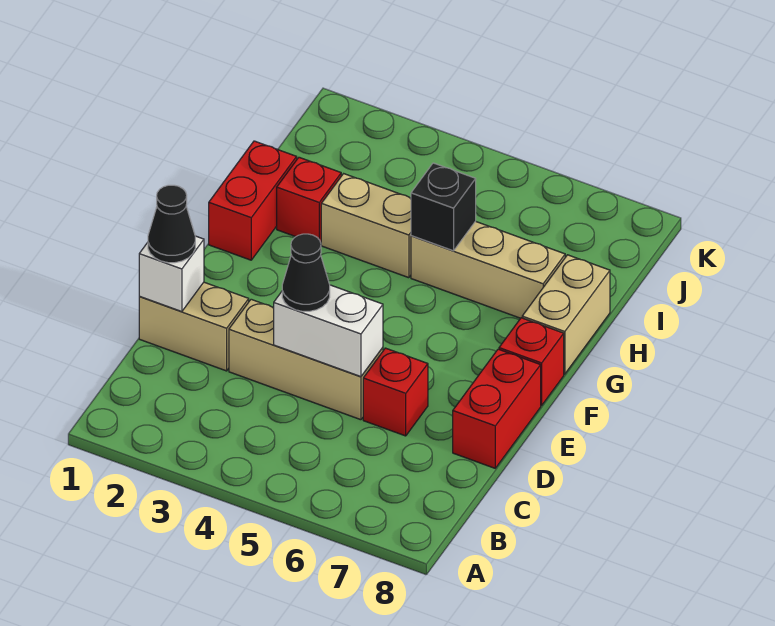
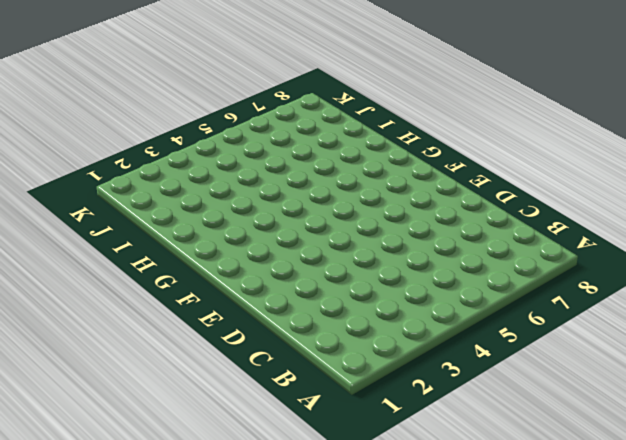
none -> tan 1x2 brick [139,282,249,371]
none -> tan 1x3 brick [229,299,383,420]
none -> red 1x1 brick [363,348,428,436]

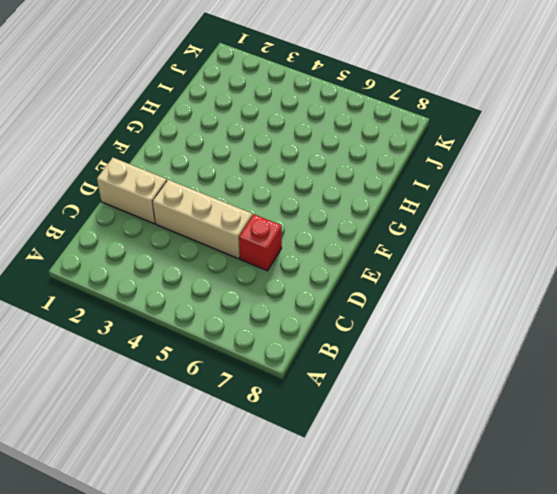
none -> red 1x2 brick [453,349,541,468]
none -> red 1x1 brick [499,318,564,406]
none -> red 1x2 brick [209,141,297,260]

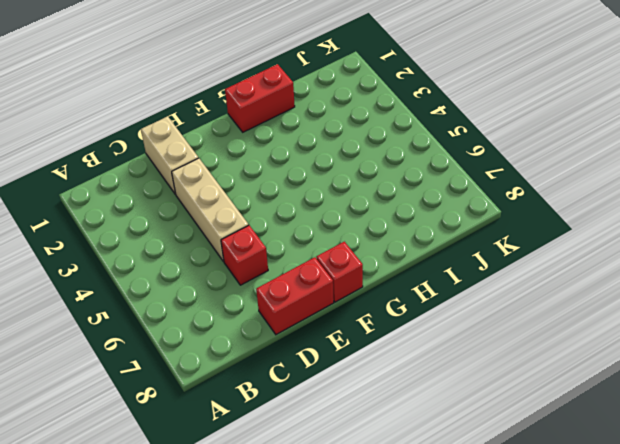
none -> tan 1x2 brick [522,255,610,374]
none -> red 1x1 brick [277,157,341,242]
none -> tan 1x2 brick [321,174,411,278]

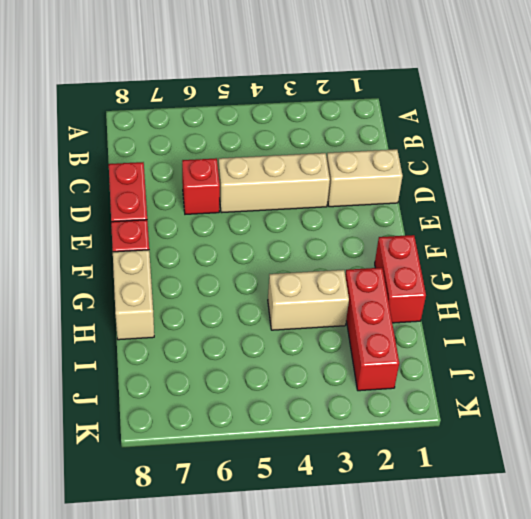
red 1x3 brick [345,268,399,391] -> red 1x1 brick [277,157,341,242]
none -> tan 1x3 brick [411,221,565,318]
none -> white 1x1 brick [139,236,204,312]
none -> white 1x2 brick [274,285,383,377]

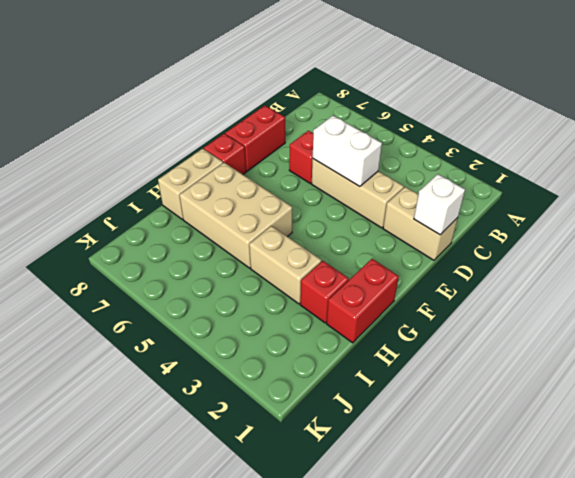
tan 2x3 brick [180,163,292,268] -> tan 1x3 brick [411,221,565,318]
none -> black 1x1 brick [411,163,476,251]
none -> black 1x1 cone [148,185,195,263]
none -> black 1x1 cone [282,234,330,311]

